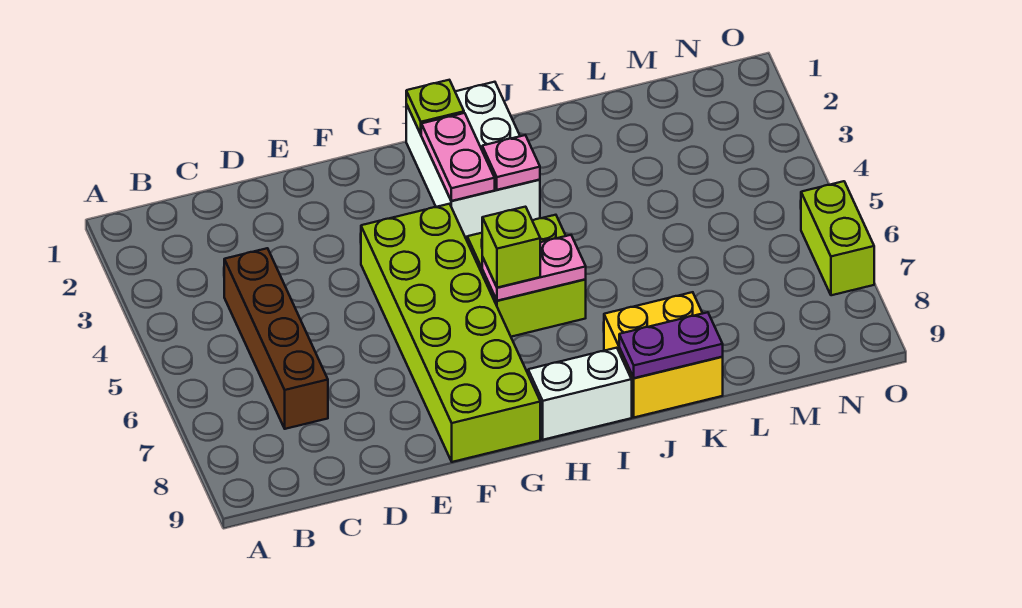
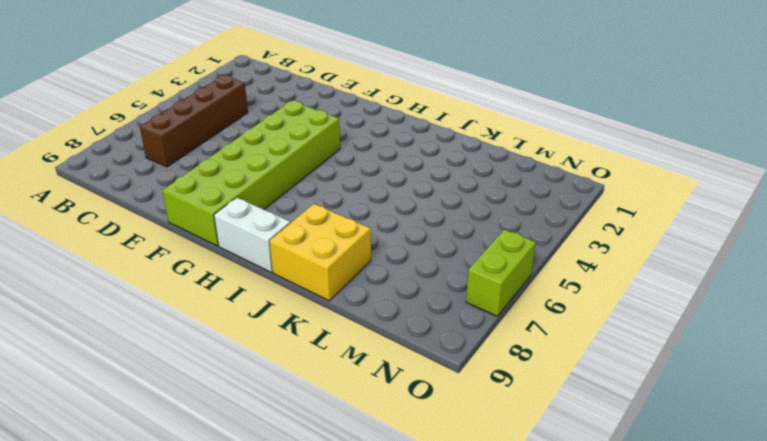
none -> white 2x3 brick [406,82,540,237]
none -> lime 2x2 brick [467,215,586,337]
none -> lime 1x1 plate [406,80,464,134]

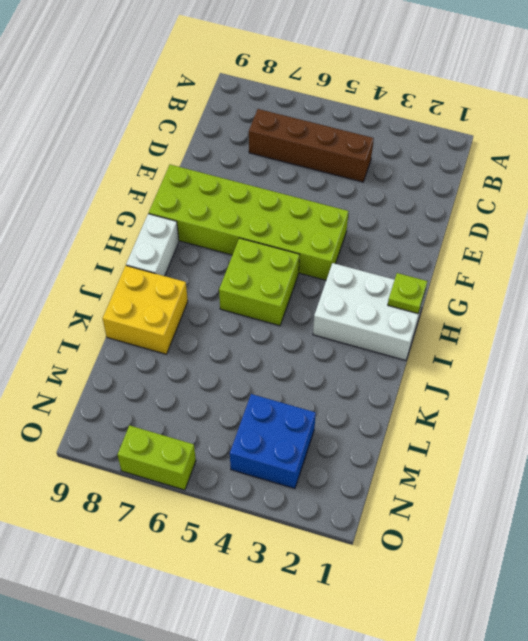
blue 2x2 brick [230,394,316,489] -> none
none -> pink 1x2 plate [421,113,495,201]
none -> pink 1x2 plate [482,235,586,301]
none -> pink 1x1 plate [482,135,540,190]

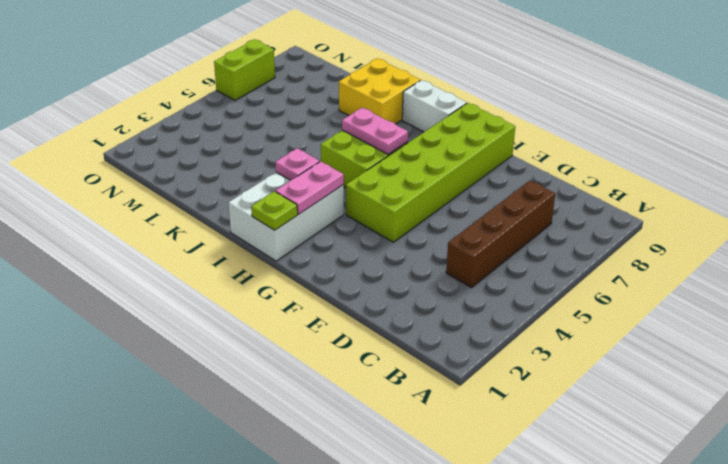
none -> purple 1x2 plate [619,312,723,378]
none -> lime 1x1 brick [482,207,540,288]

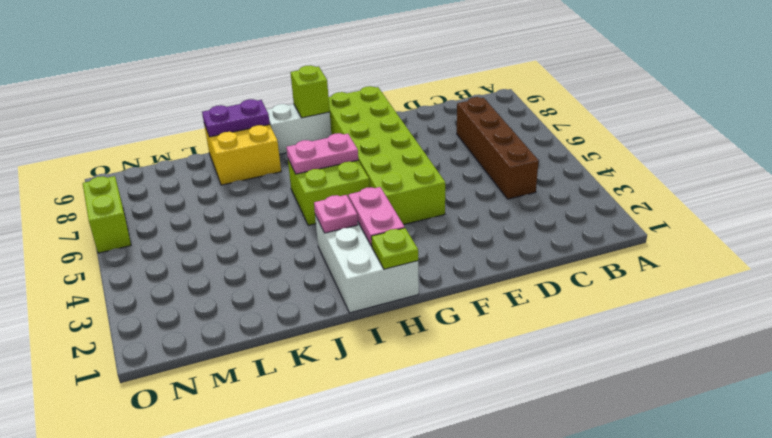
lime 1x1 brick [291,65,330,118] -> lime 1x1 brick moved to [482,207,540,288]

